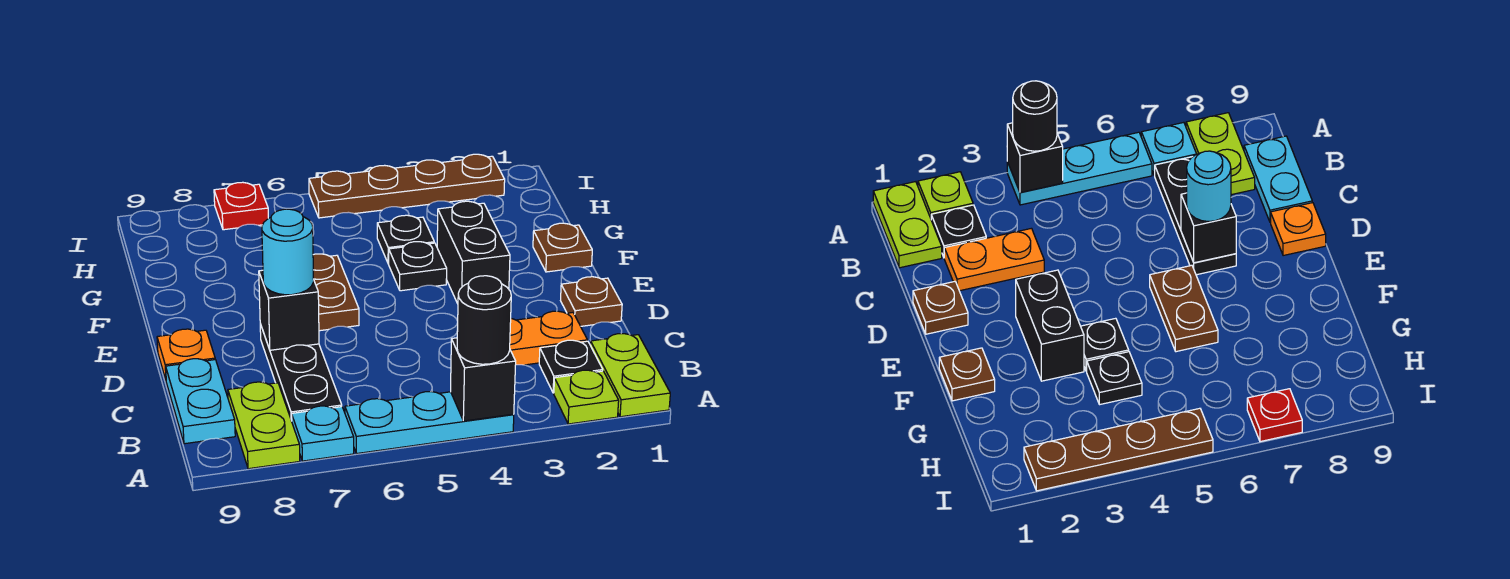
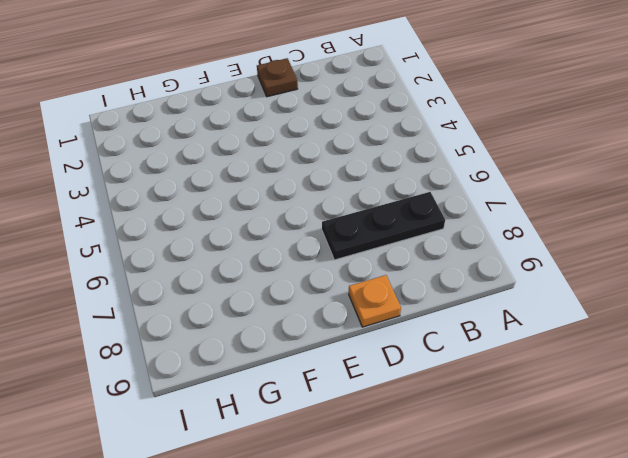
none -> lime 1x2 plate [590,334,670,417]
none -> lime 1x1 plate [554,370,619,424]
none -> cyan 1x3 plate [345,392,514,453]

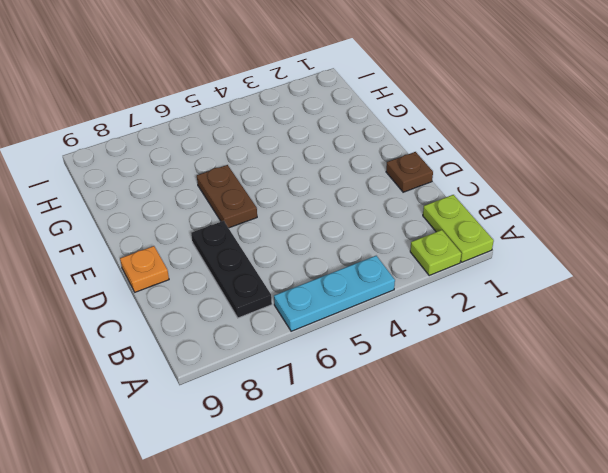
none -> cyan 1x1 plate [292,406,354,461]
none -> lime 1x2 plate [228,382,300,469]
none -> black 1x1 plate [539,340,603,393]

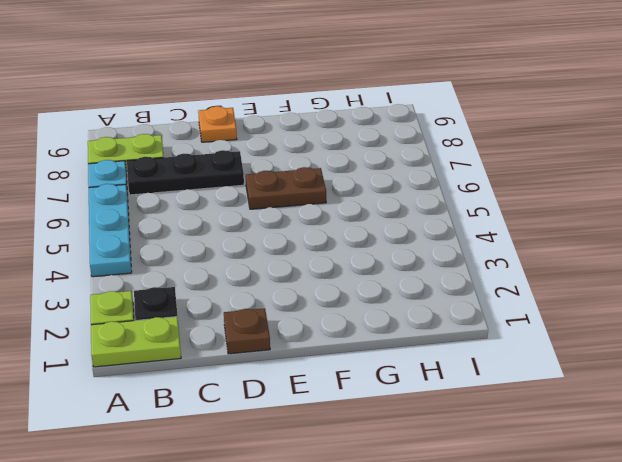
none -> cyan 1x2 plate [166,359,235,444]
none -> orange 1x2 plate [510,311,587,365]
none -> black 1x2 brick [437,201,510,304]

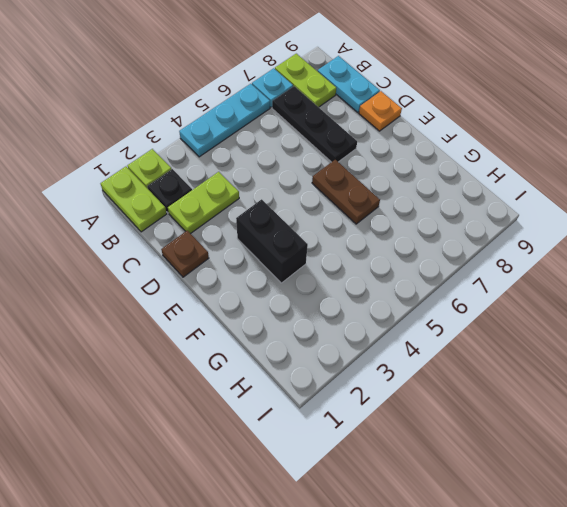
lime 1x2 plate [168,172,239,234] -> orange 1x2 plate [510,311,587,365]
none -> brown 1x1 plate [533,223,592,272]
none -> black 1x1 plate [389,242,447,291]
none -> black 1x1 plate [377,215,434,264]

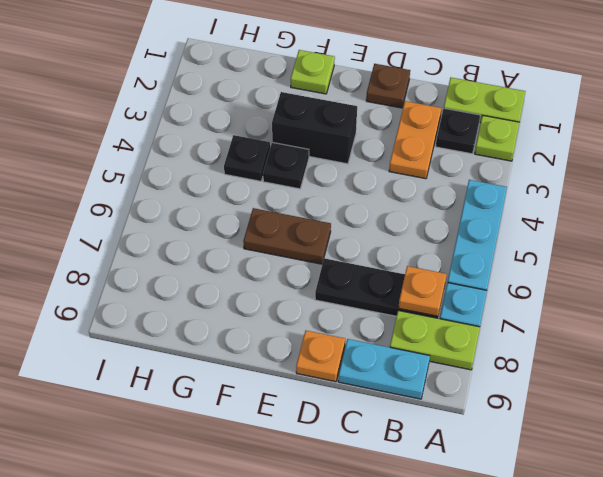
orange 1x1 plate [398,266,447,316] -> none
lime 1x1 plate [291,50,335,94] -> brown 1x1 plate [533,223,592,272]
none -> brown 1x4 plate [309,154,505,218]
none -> red 1x1 plate [214,182,268,230]
none -> black 1x1 brick [451,338,516,421]

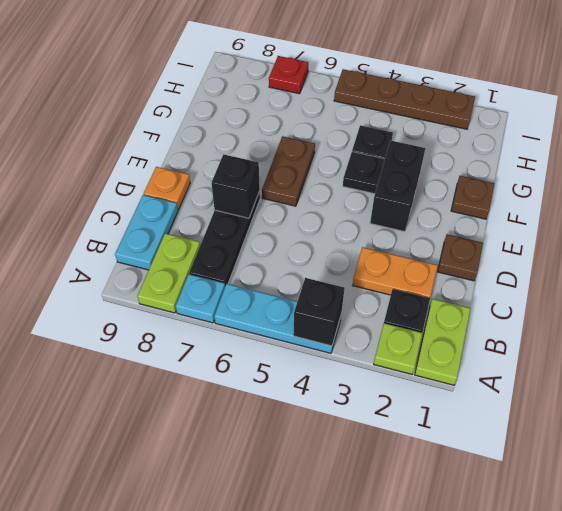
none -> black 1x1 round brick [457,276,511,364]
none -> cyan 1x1 round brick [262,209,314,295]

